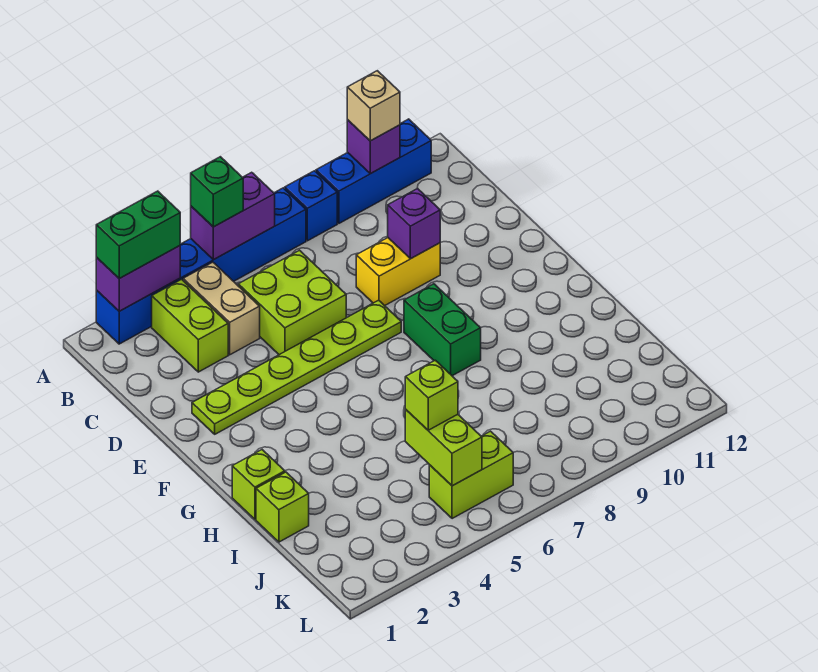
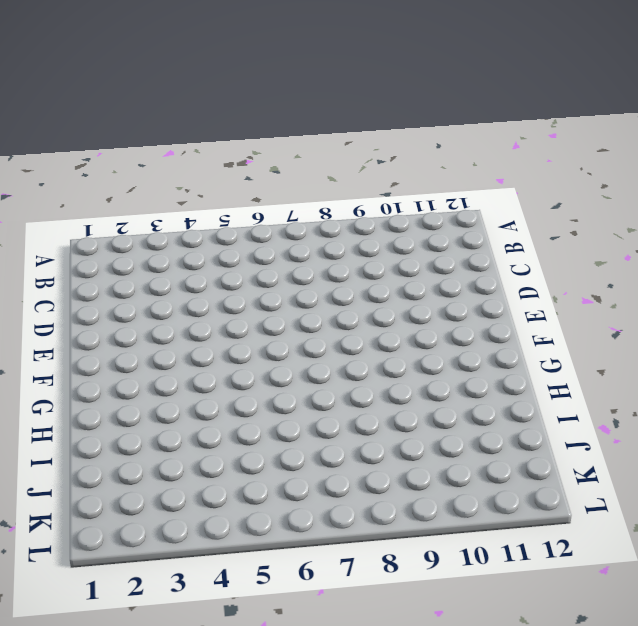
none -> blue 1x6 brick [96,188,306,344]
none -> blue 1x1 brick [285,171,337,241]
none -> blue 1x3 brick [316,119,431,223]

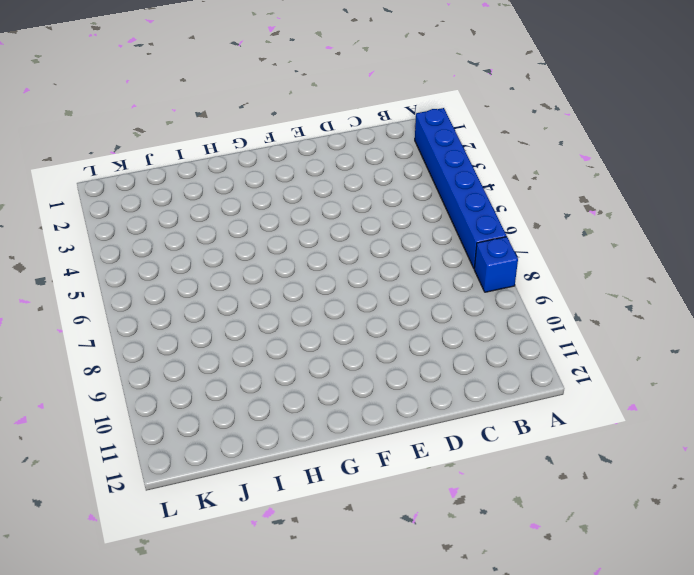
none -> blue 1x3 brick [316,119,431,223]
none -> lime 1x2 brick [152,279,228,372]
none -> tan 1x2 brick [183,262,260,355]

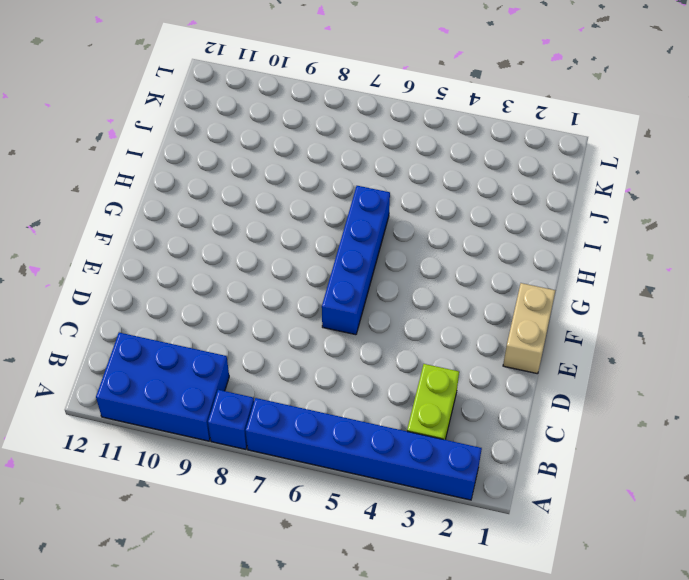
blue 2x3 brick [96,333,229,441] -> blue 1x3 brick [316,119,431,223]
tan 1x2 brick [503,283,555,374] -> tan 1x2 brick moved to [183,262,260,355]
blue 1x4 brick [322,186,390,335] -> lime 1x6 plate [192,300,401,434]
none -> lime 2x2 brick [238,250,346,355]
none -> yellow 1x2 brick [356,238,440,306]
none -> green 1x2 brick [404,284,481,376]

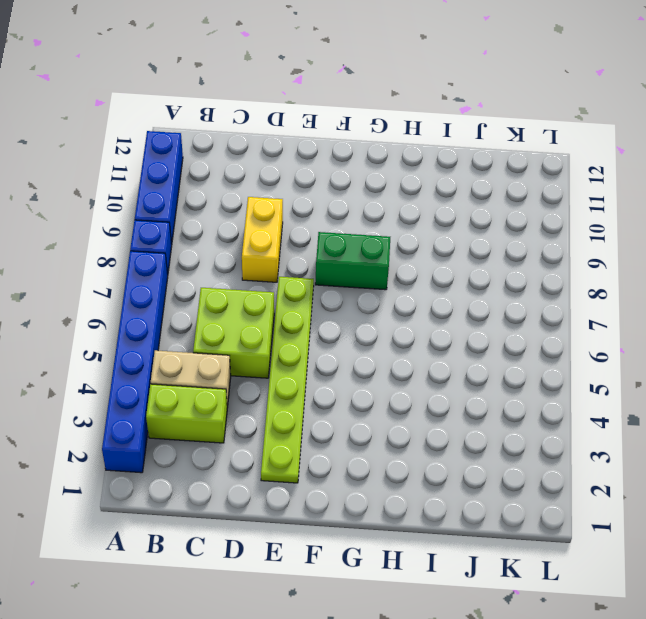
none -> lime 1x1 brick [232,450,285,519]
none -> lime 1x1 brick [256,472,309,542]
none -> lime 1x2 brick [429,431,513,519]

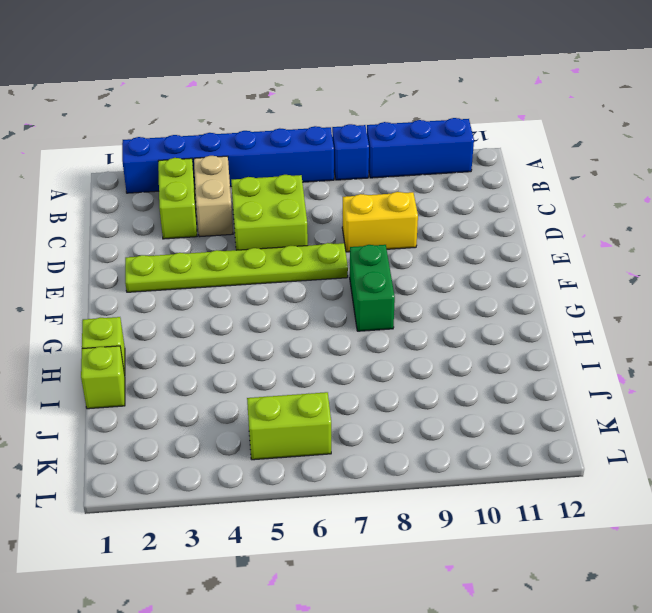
none -> purple 1x2 brick [96,246,180,311]
none -> purple 1x2 brick [191,172,275,260]
none -> purple 1x1 brick [347,120,400,174]

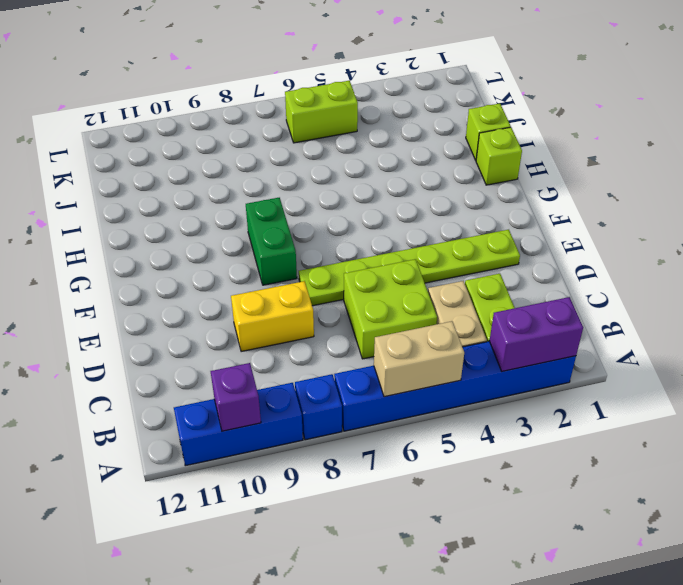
tan 1x2 brick [374,321,464,397] -> purple 1x2 brick [191,172,275,260]
none -> purple 1x1 brick [388,188,440,259]
none -> lime 1x2 brick [405,410,482,486]
none -> green 1x2 brick [96,191,180,278]

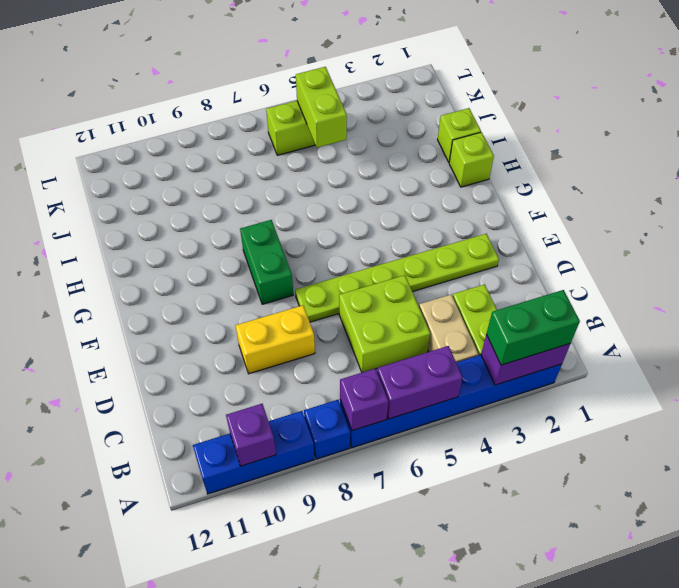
purple 1x1 brick [340,369,388,431] -> purple 1x1 brick moved to [388,188,440,259]
none -> green 1x1 brick [191,157,243,227]
none -> tan 1x1 brick [347,71,400,141]
none -> lime 1x1 brick [405,360,458,430]

